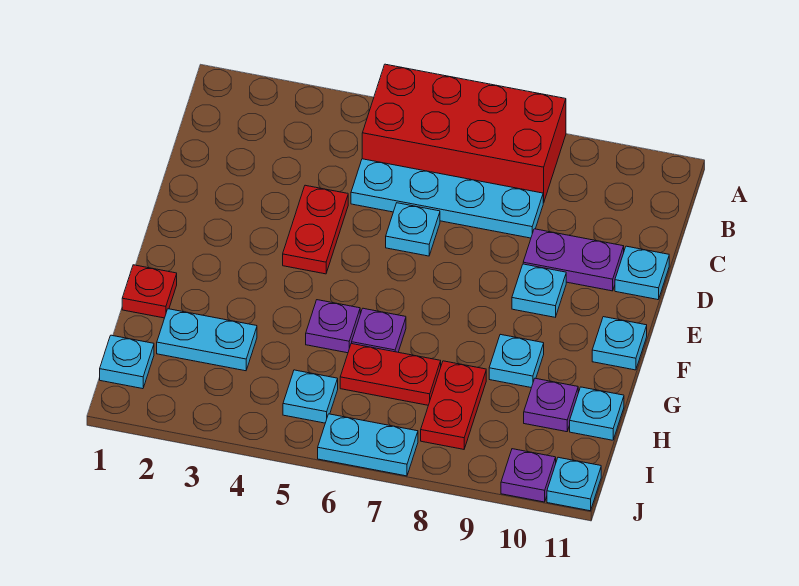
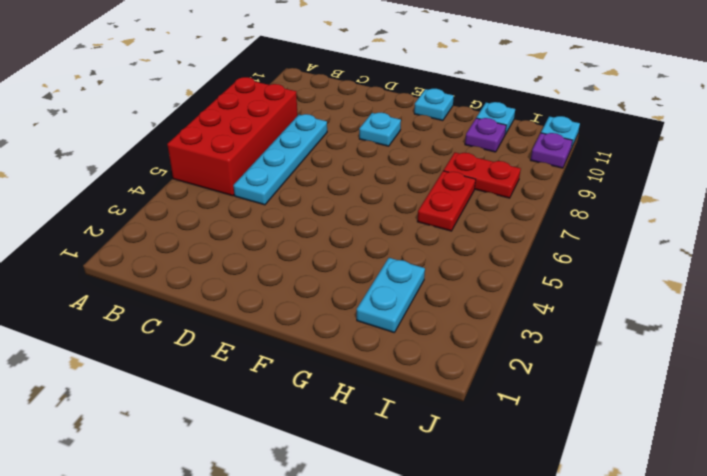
none -> red 1x2 plate [283,185,348,274]
none -> cyan 1x1 plate [386,203,440,256]
none -> purple 1x2 plate [523,229,624,291]

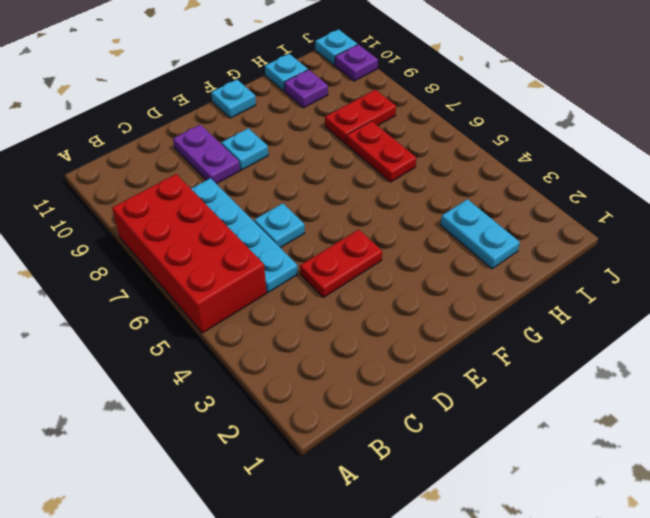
none -> cyan 1x1 plate [615,246,669,300]
none -> red 1x1 plate [122,265,177,318]
none -> purple 1x1 plate [306,300,360,353]

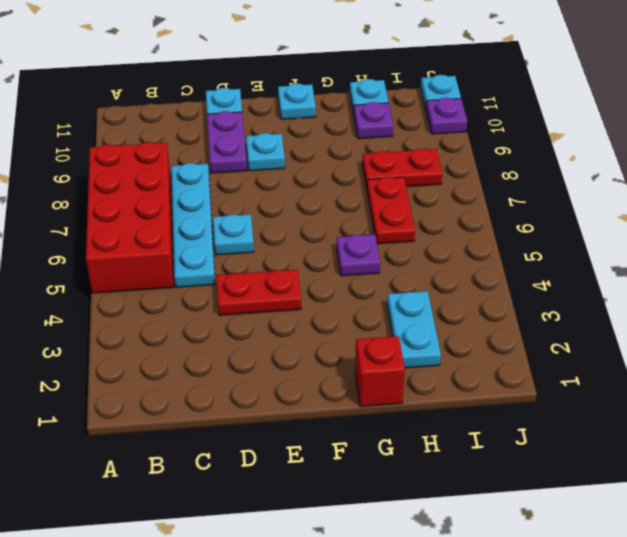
red 1x1 brick [355,336,405,407] -> red 1x1 plate [122,265,177,318]
none -> purple 1x1 plate [352,308,406,352]
none -> cyan 1x1 plate [489,334,544,388]
none -> cyan 1x1 plate [100,335,154,389]

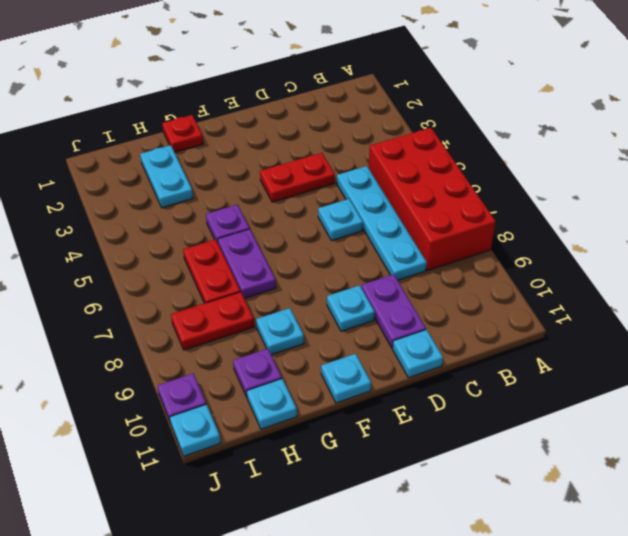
purple 1x2 plate [218,229,276,298] -> purple 1x1 plate [352,308,406,352]
none -> cyan 1x1 plate [100,335,154,389]
none -> cyan 1x1 plate [283,370,338,423]
none -> cyan 1x2 plate [318,414,418,476]

